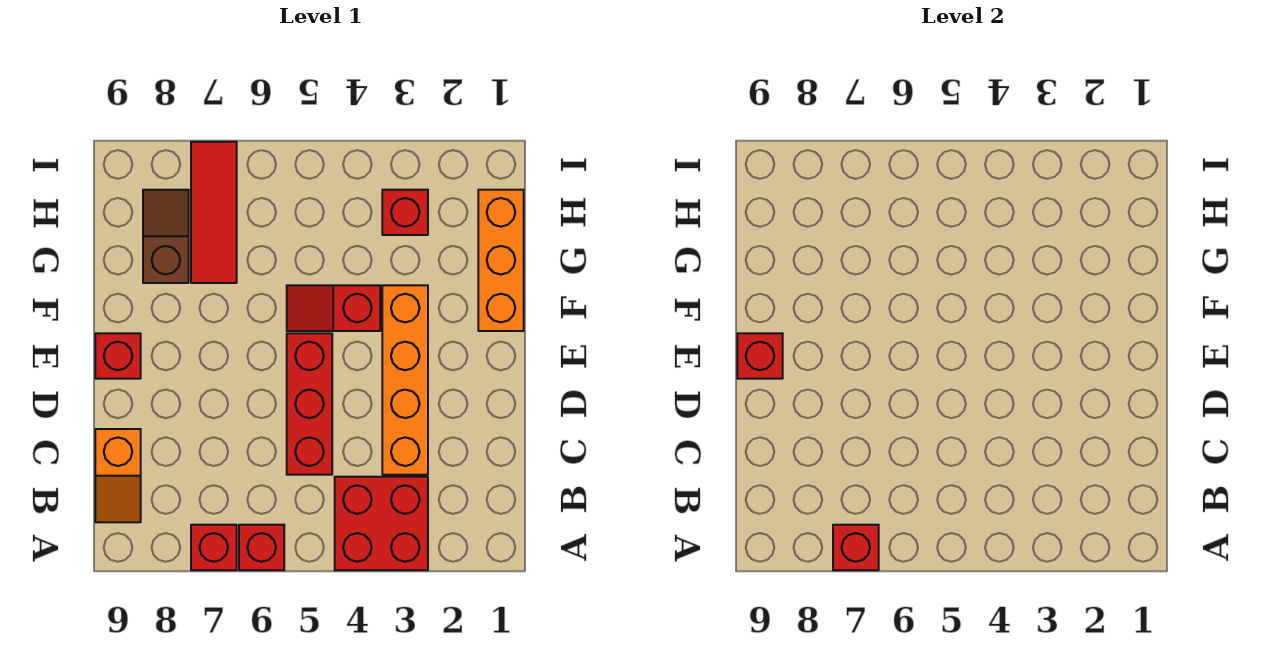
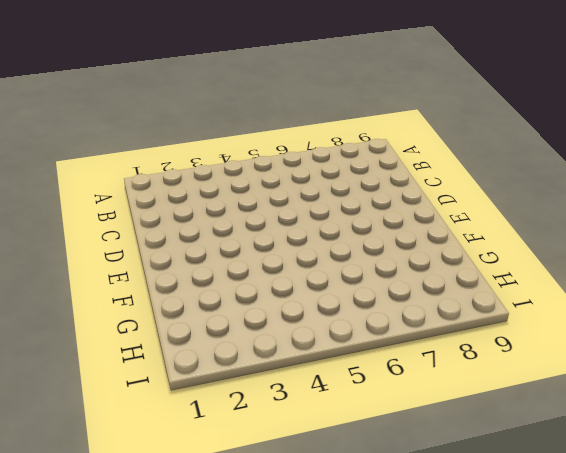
none -> red 2x2 brick [335,477,428,570]
none -> red 1x1 brick [239,525,284,570]
none -> red 1x1 brick [191,525,237,570]

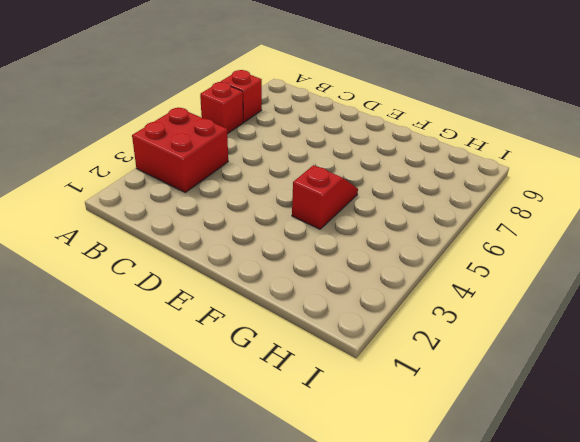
none -> orange 1x2 slope [95,429,141,522]
none -> orange 1x4 brick [382,285,428,475]
none -> red 1x3 brick [287,333,332,475]

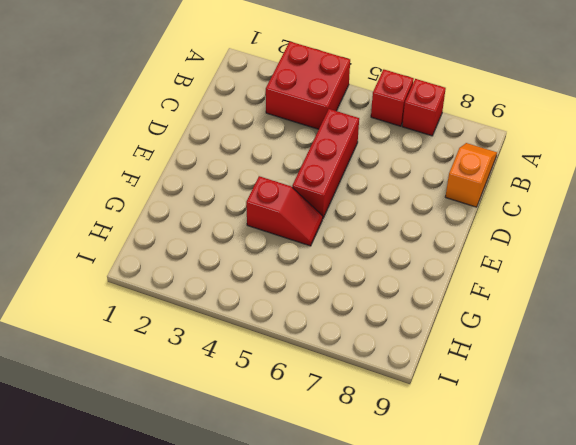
none -> orange 1x4 brick [382,285,428,475]
none -> red 1x1 brick [95,333,141,379]
none -> orange 1x3 brick [478,190,524,331]

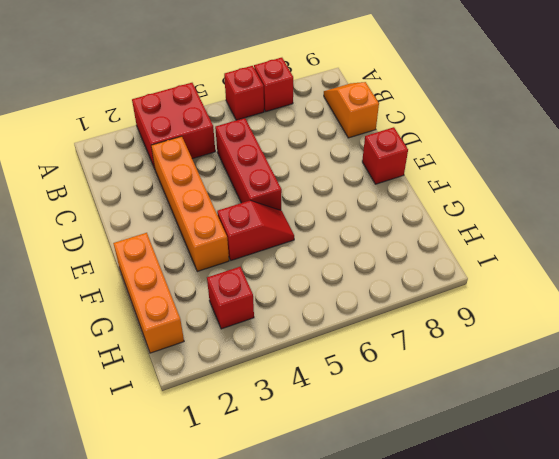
none -> red 1x3 tile [191,142,237,283]
none -> brown 1x2 slope [143,190,189,283]
none -> red 1x1 brick [833,525,879,570]

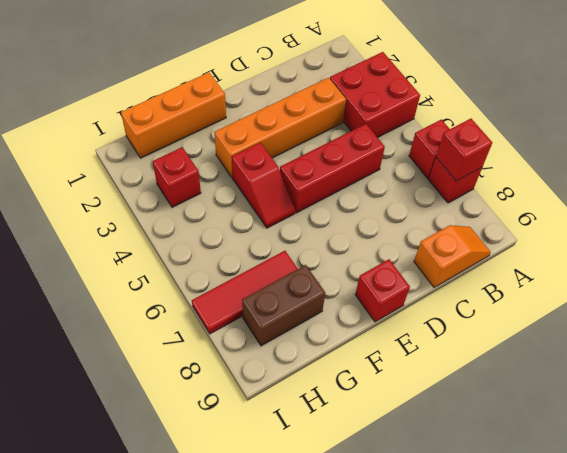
brown 1x2 brick [242,265,325,346] -> brown 1x2 slope [143,190,189,283]
none -> red 1x1 brick [737,333,783,379]

